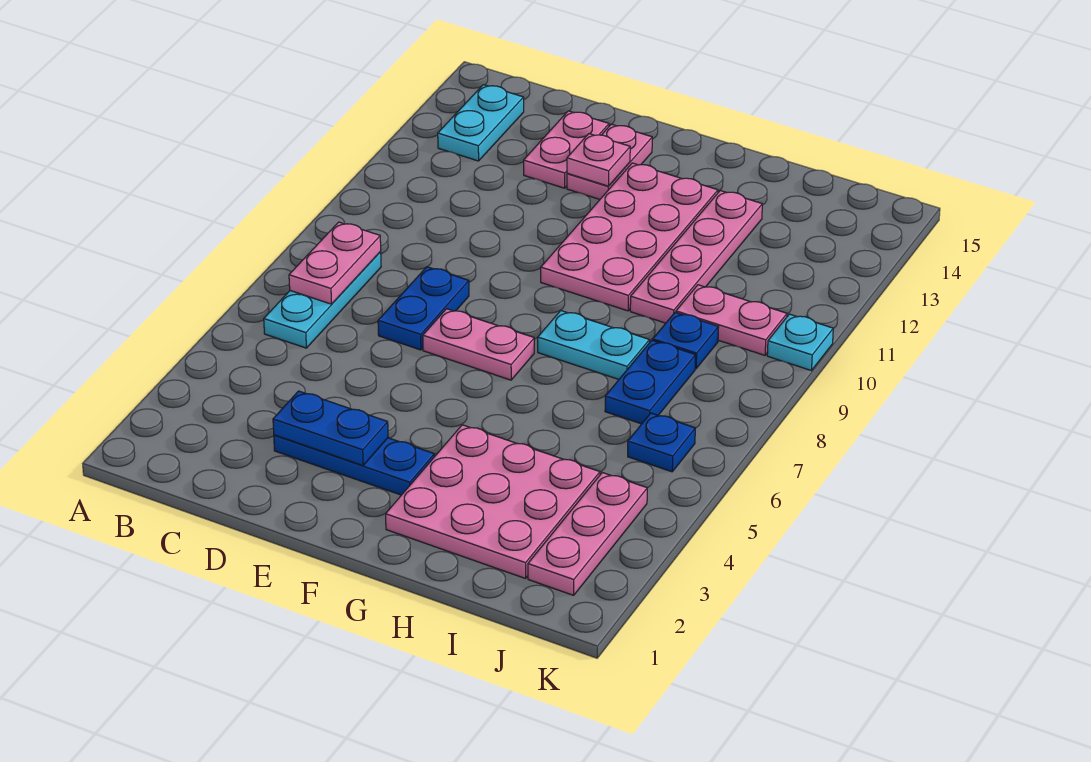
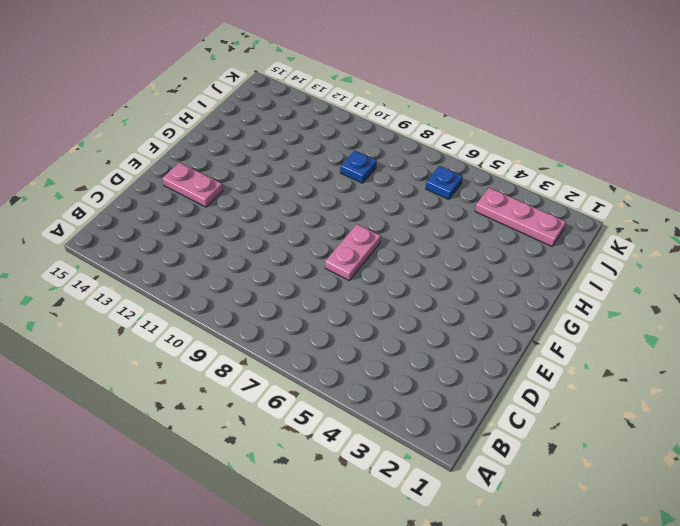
none -> cyan 1x3 plate [264,251,381,348]
none -> cyan 1x2 plate [438,85,524,161]
none -> blue 1x3 plate [274,435,434,495]

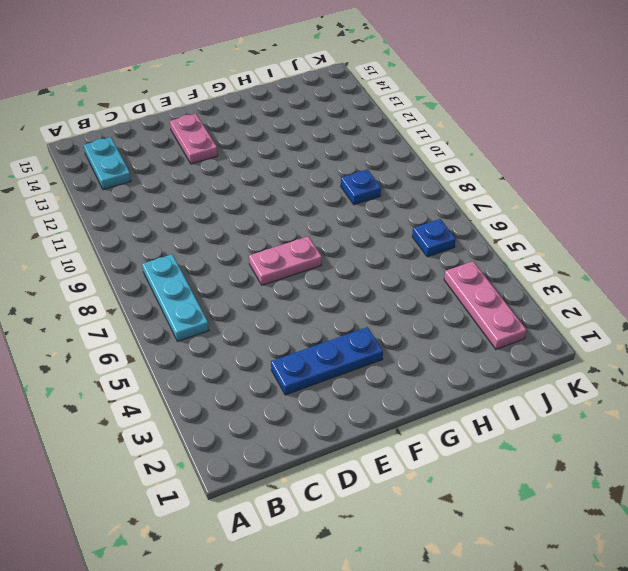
none -> blue 1x2 plate [378,267,469,350]
none -> pink 1x2 plate [524,111,609,188]
none -> pink 2x4 plate [541,163,718,311]

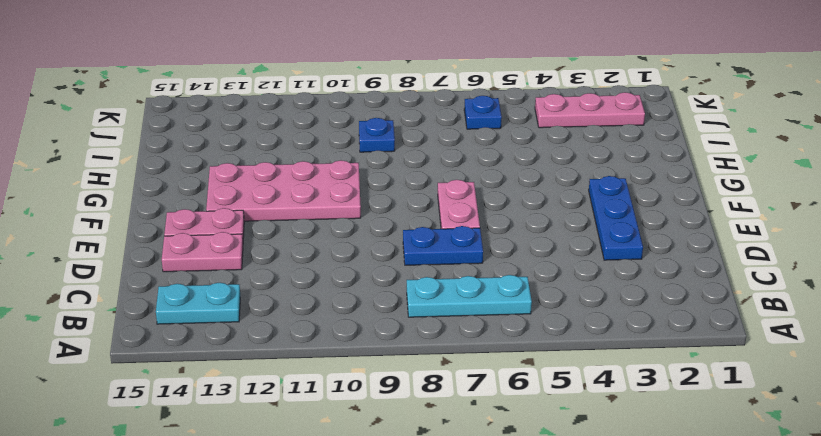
none -> pink 3x3 plate [386,425,600,579]
none -> cyan 1x2 plate [538,311,649,379]
none -> pink 1x4 plate [630,191,762,323]

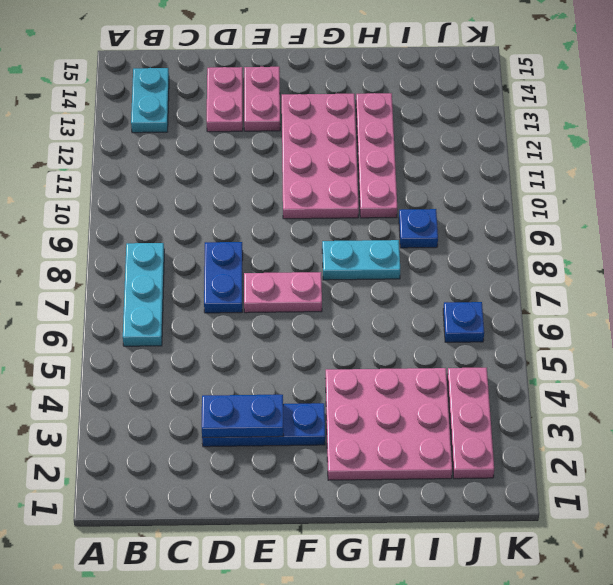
none -> blue 1x2 plate [605,340,695,424]
none -> pink 1x2 plate [676,285,787,355]
none -> cyan 1x1 plate [767,314,833,371]

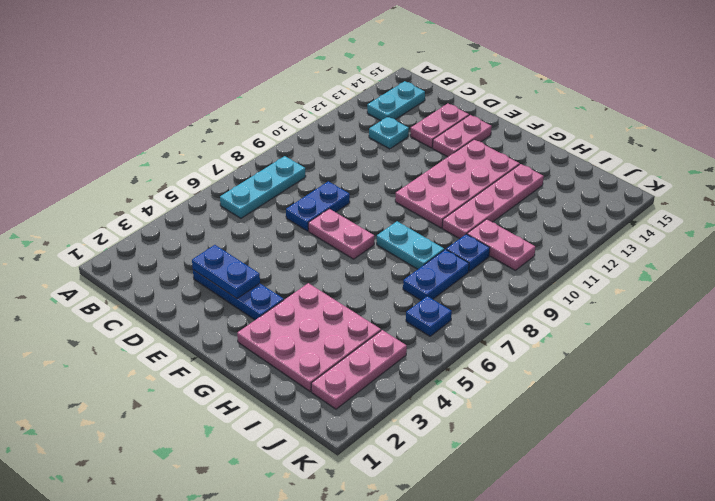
cyan 1x1 plate [369,117,409,149] -> cyan 1x1 plate moved to [767,314,833,371]
none -> pink 1x2 plate [289,222,381,304]
none -> pink 1x1 plate [567,134,630,186]

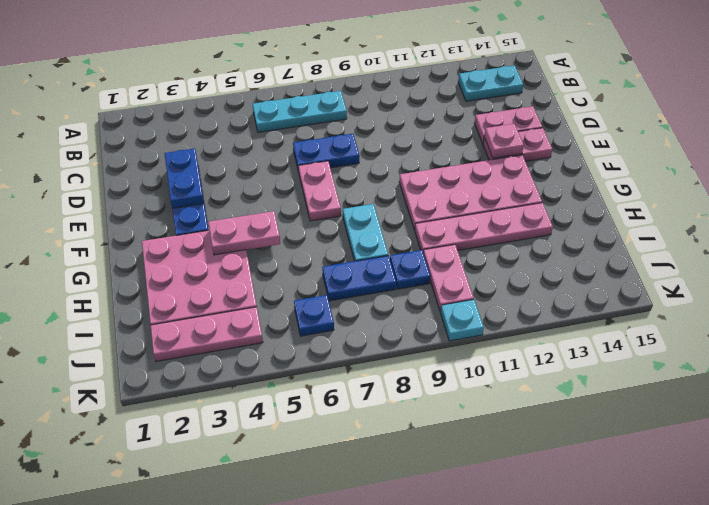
pink 1x2 plate [208,211,280,255] -> pink 1x2 plate moved to [289,222,381,304]

